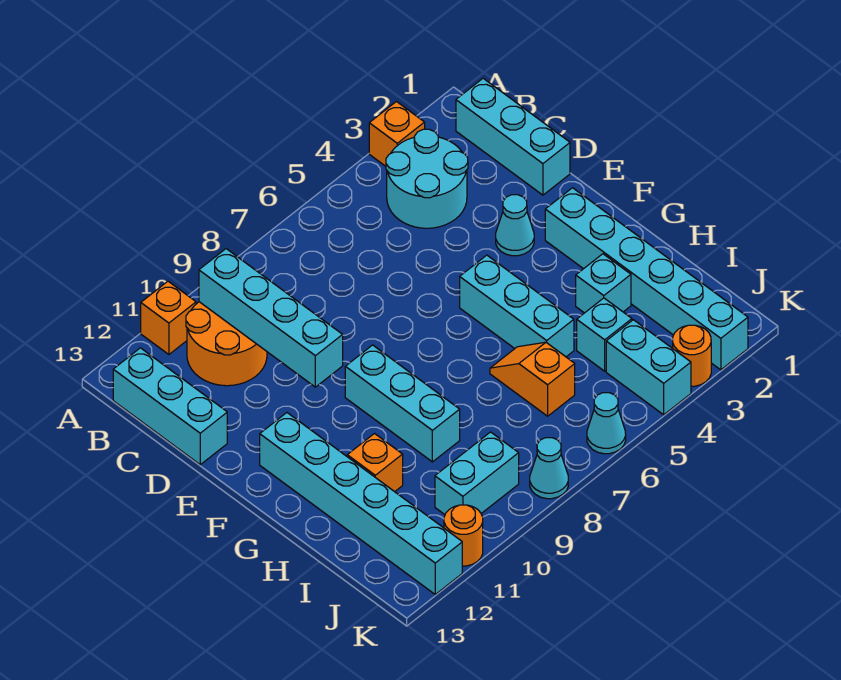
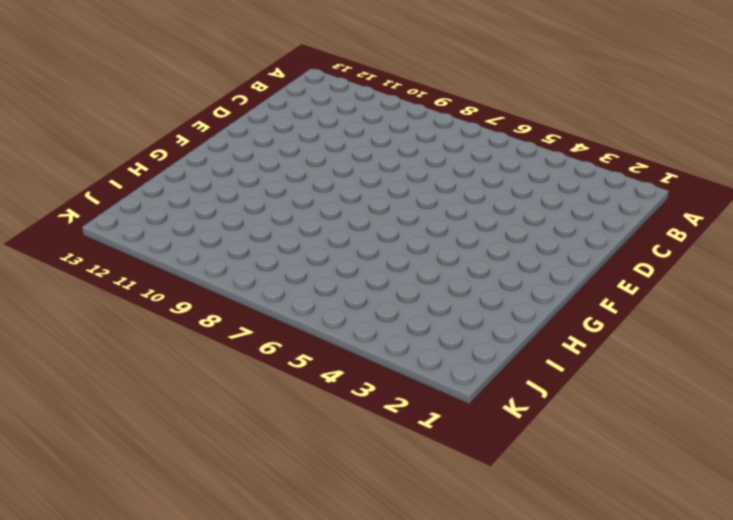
none -> orange 1x1 brick [369,102,425,166]
none -> orange 1x1 brick [141,281,196,354]
none -> cyan 1x3 brick [456,78,570,195]

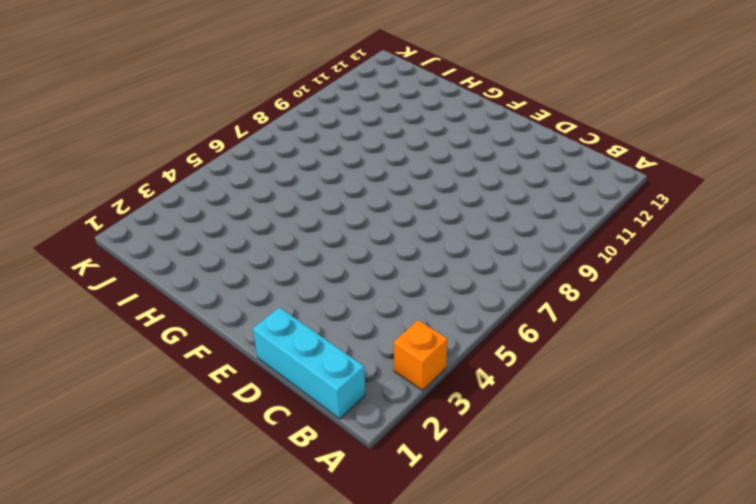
none -> orange 1x1 brick [141,281,196,354]
none -> cyan 2x2 round brick [386,129,468,228]
none -> orange 2x2 round brick [186,302,267,386]

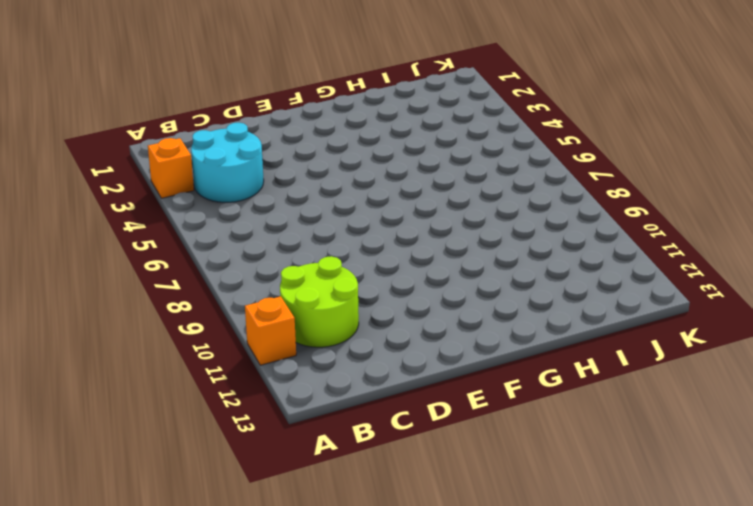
lime 2x2 round brick [280,256,359,347] -> orange 2x2 round brick [186,302,267,386]
none -> cyan 1x3 brick [456,78,570,195]
none -> cyan 1x3 brick [113,348,227,465]
none -> cyan 1x1 cone [496,195,534,256]

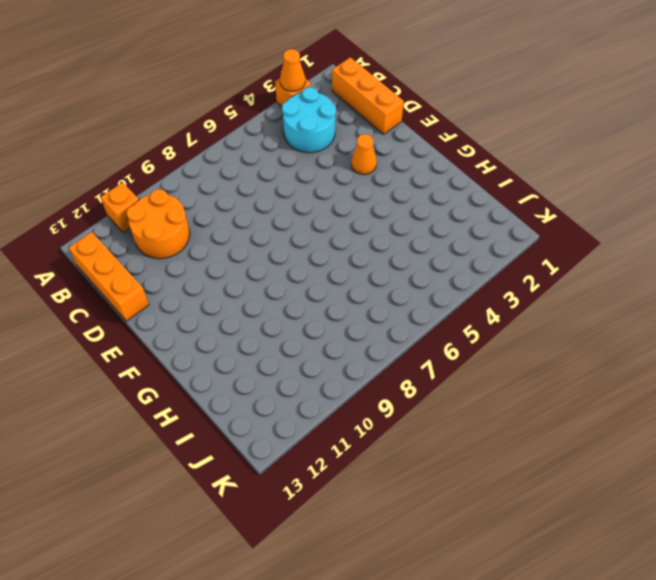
orange 1x1 cone [280,49,305,91] -> none
orange 1x3 brick [332,57,404,134] -> cyan 1x3 brick [456,78,570,195]
orange 1x3 brick [69,232,149,321] -> cyan 1x3 brick [113,348,227,465]
orange 1x1 cone [351,134,377,175] -> cyan 1x1 cone [496,195,534,256]
none -> cyan 1x6 brick [545,188,748,370]
none -> cyan 1x3 brick [460,255,574,357]
none -> cyan 1x3 brick [345,345,460,462]

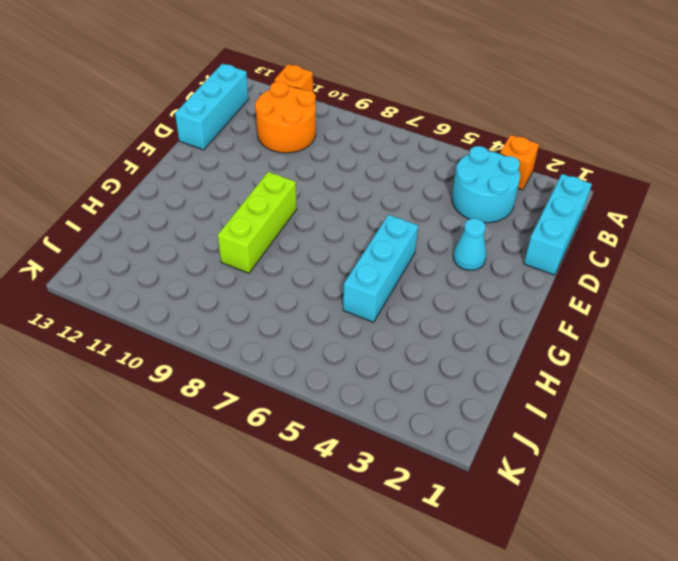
lime 1x3 brick [218,172,297,273] -> cyan 1x3 brick [345,345,460,462]
none -> cyan 1x6 brick [545,188,748,370]
none -> cyan 1x6 brick [260,413,462,594]
none -> cyan 1x1 brick [576,254,631,313]

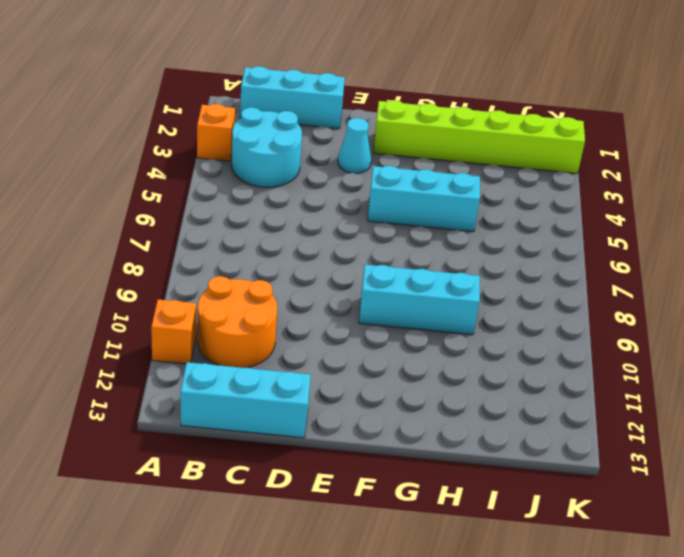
lime 1x6 brick [373,100,585,173] -> cyan 1x6 brick [545,188,748,370]
none -> cyan 1x6 brick [260,413,462,594]
none -> cyan 1x1 brick [576,254,631,313]
none -> orange 1x2 slope [490,342,575,416]

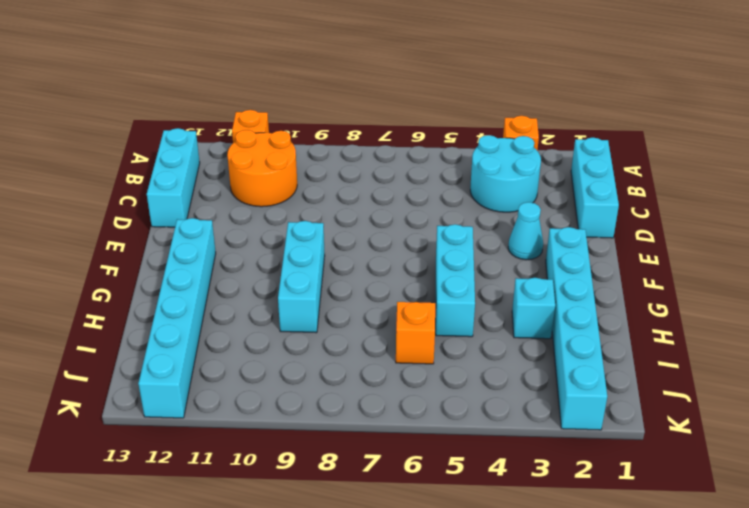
none -> orange 1x1 brick [347,434,403,492]
none -> cyan 1x1 brick [577,298,632,371]
none -> cyan 1x2 brick [606,320,691,415]

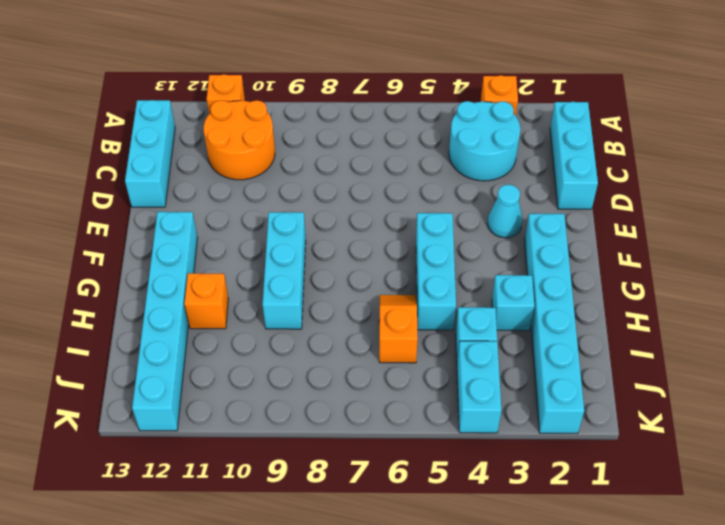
none -> cyan 1x2 brick [435,432,519,515]
none -> orange 1x1 round brick [673,325,711,386]
none -> cyan 1x1 cone [587,393,626,454]

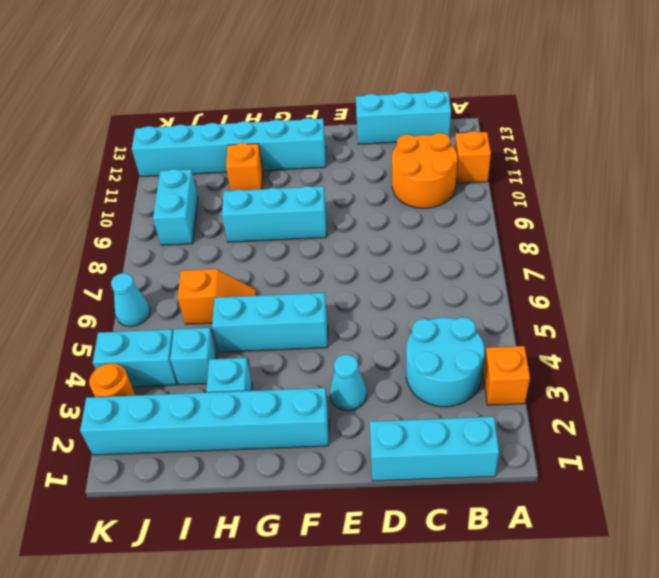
none -> cyan 1x1 cone [530,438,568,499]
none -> orange 1x1 round brick [444,505,483,566]
none -> cyan 1x4 brick [199,249,343,387]

